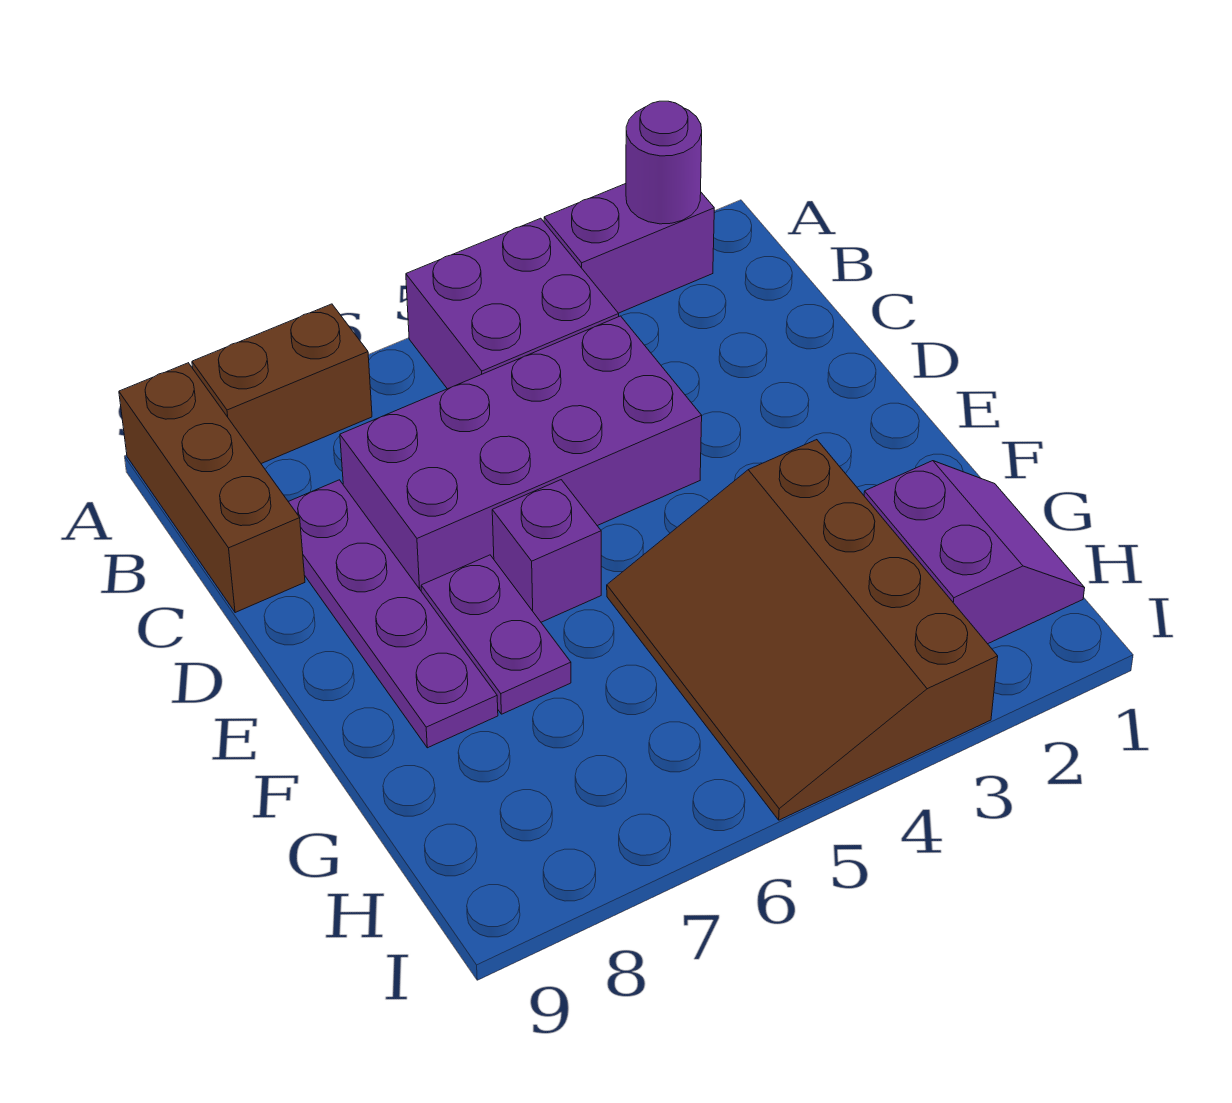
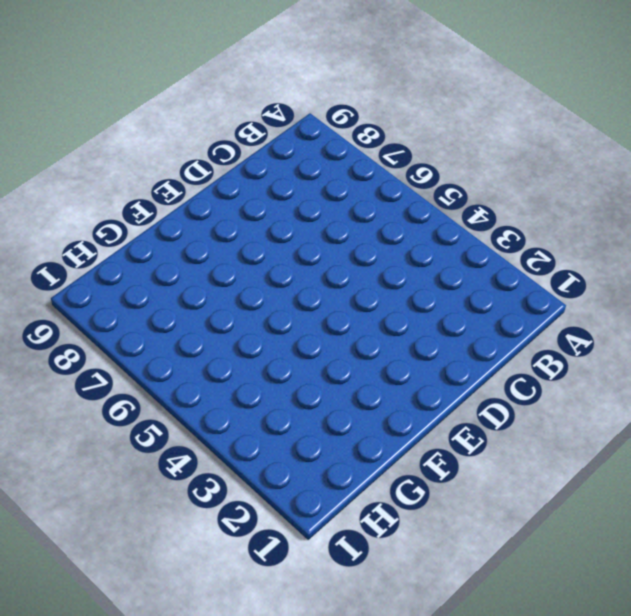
none -> purple 1x2 brick [544,184,714,313]
none -> purple 2x2 brick [406,218,619,389]

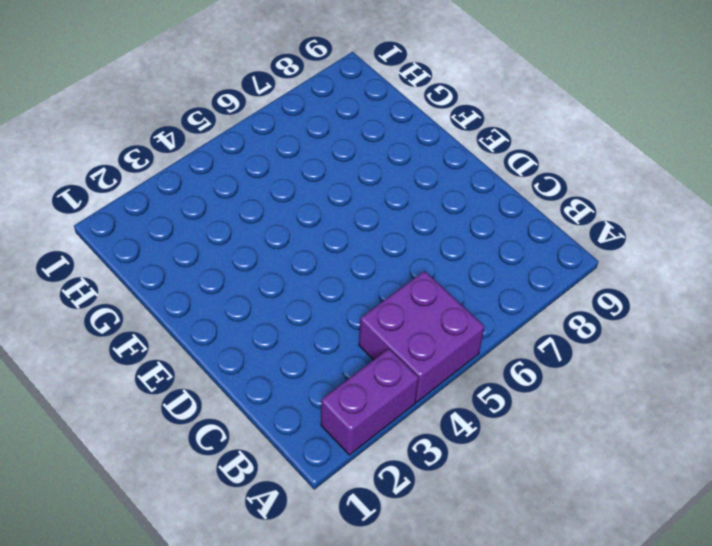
none -> brown 1x2 brick [192,304,372,464]
none -> brown 1x3 brick [119,363,305,613]

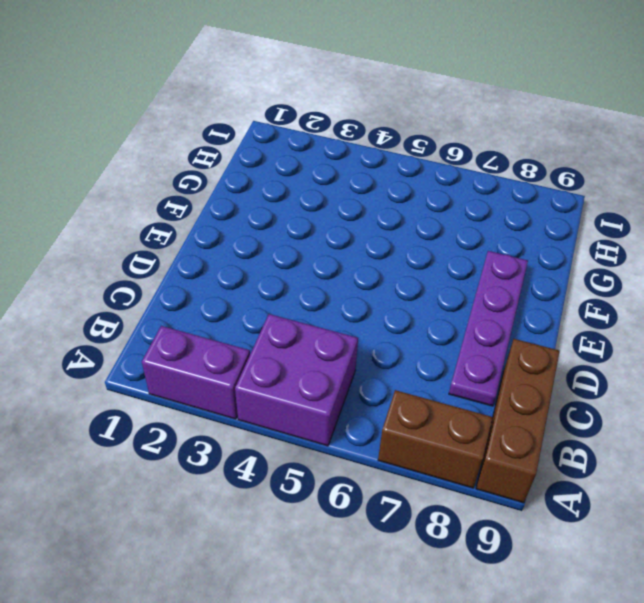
none -> purple 2x4 brick [340,316,702,590]
none -> purple 1x1 brick [492,480,601,622]

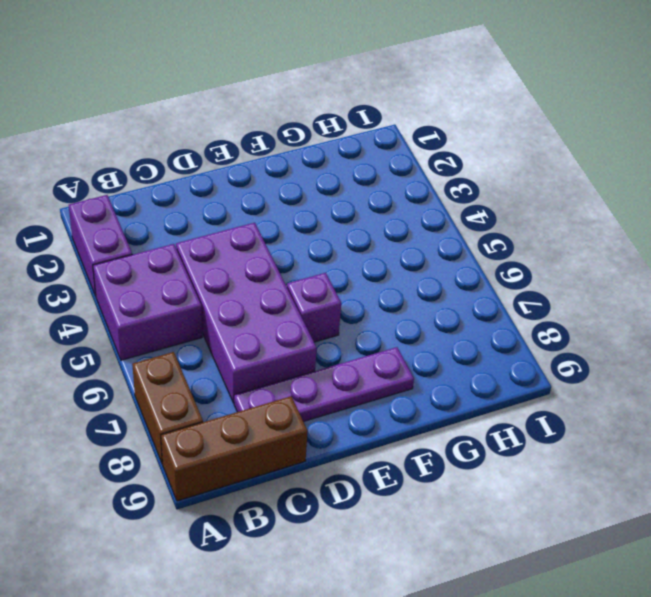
none -> purple 1x2 plate [421,555,571,714]
none -> brown 3x4 slope [607,440,998,820]

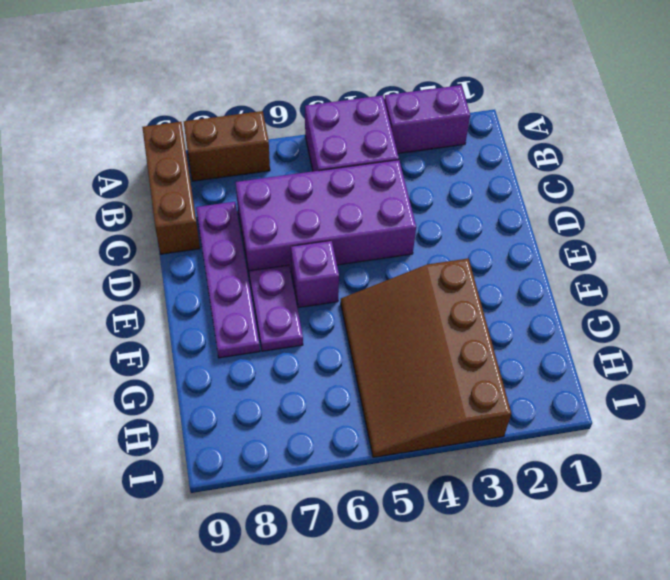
none -> purple 2x2 slope [864,461,1085,644]
none -> purple 1x1 round brick [626,101,702,224]

